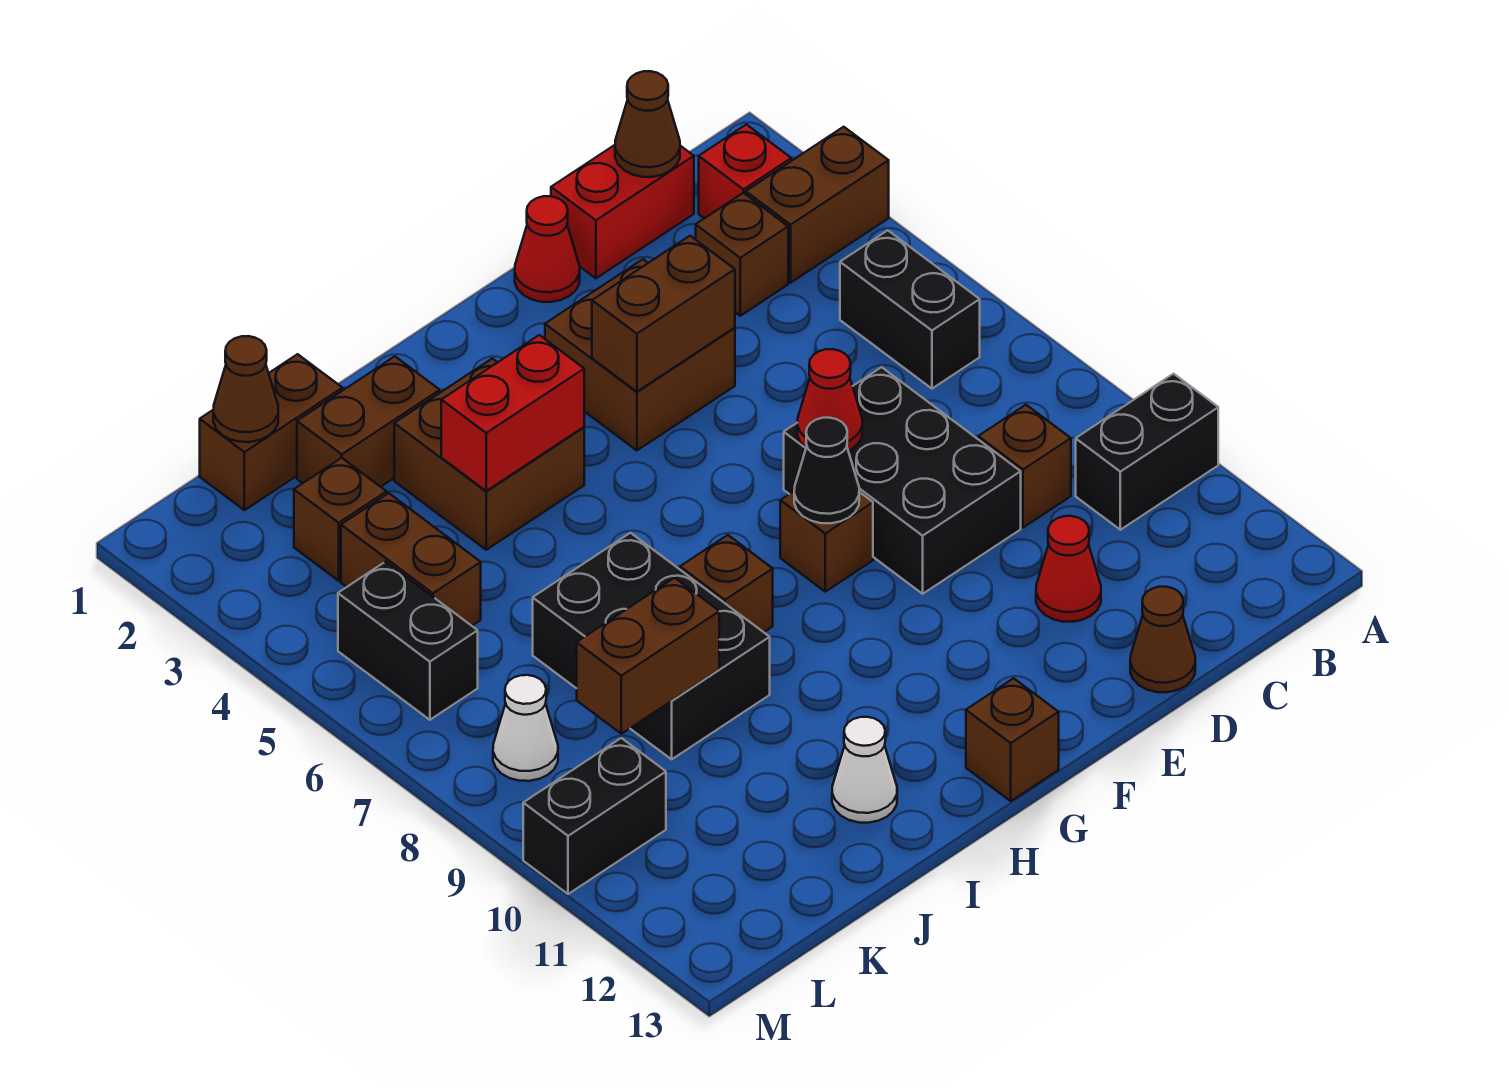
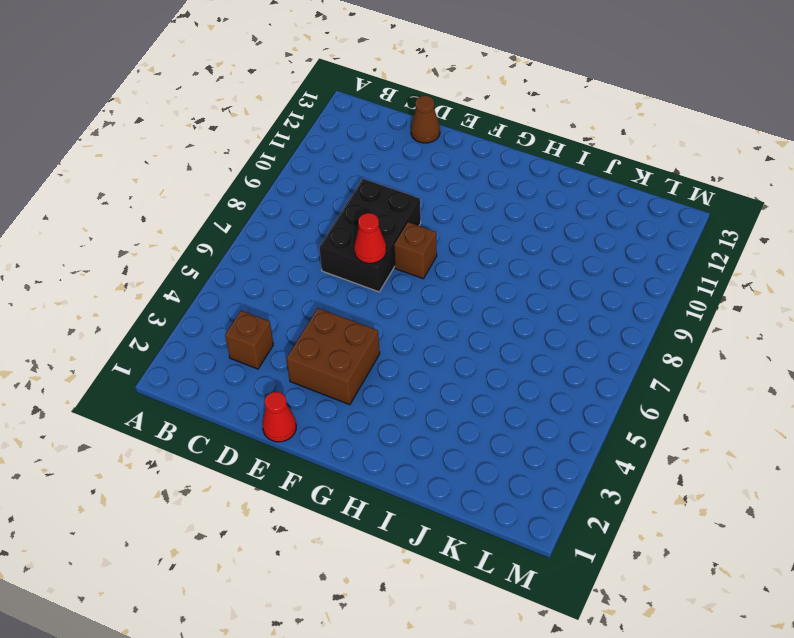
none -> brown 1x2 brick [746,127,889,283]
none -> black 1x2 brick [1076,374,1218,530]
none -> red 1x1 brick [699,125,791,218]
none -> black 1x2 brick [840,230,980,389]

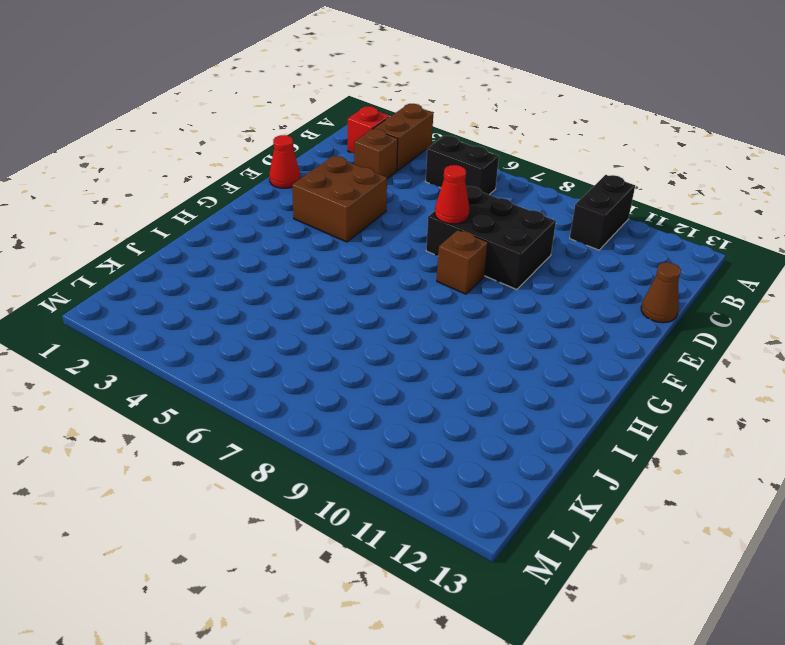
none -> red 1x2 brick [551,145,694,278]
none -> brown 1x1 brick [978,405,1071,528]
none -> red 1x1 cone [1036,516,1101,622]
none -> brown 1x1 brick [966,678,1059,801]

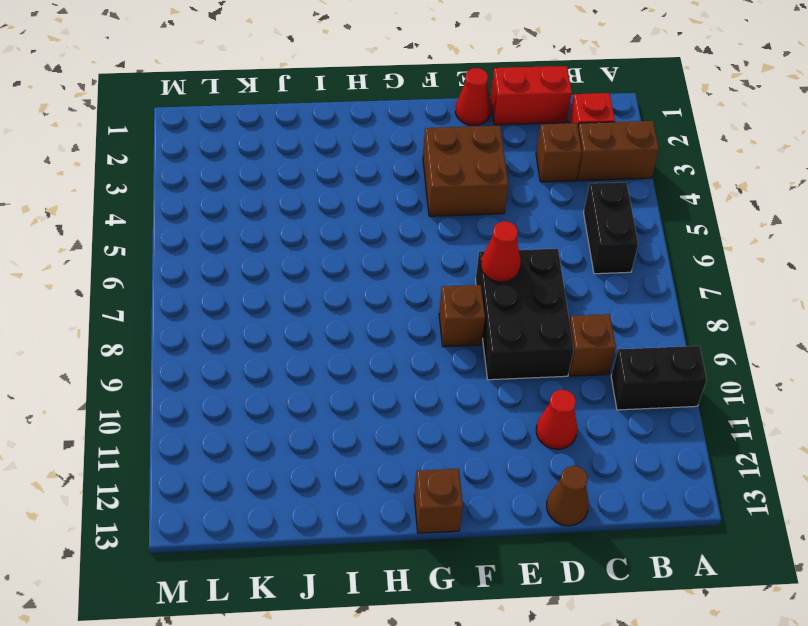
none -> brown 2x2 brick [394,359,584,550]
none -> brown 1x1 brick [680,535,773,632]
none -> brown 1x2 brick [297,357,440,487]
none -> black 2x3 brick [533,533,770,759]

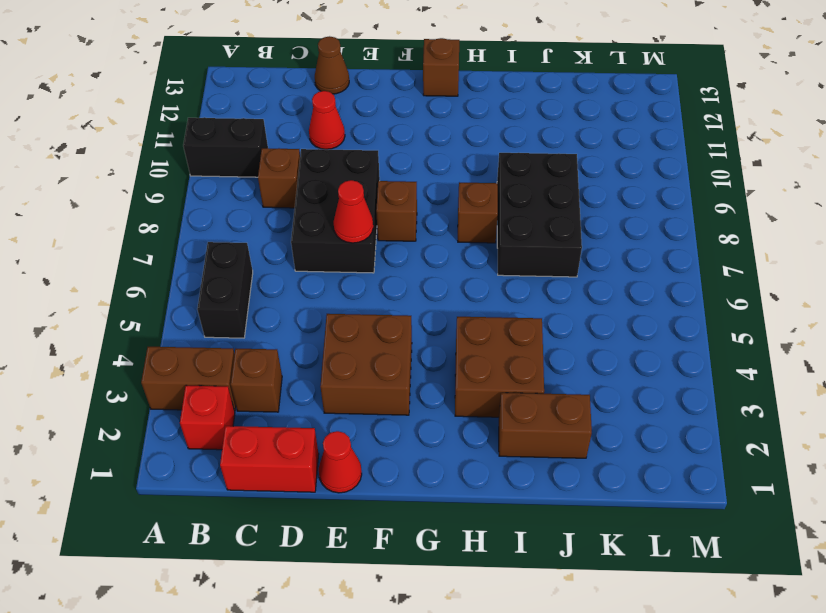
none -> white 1x1 cone [832,717,897,823]
none -> brown 1x2 brick [200,354,342,510]
none -> brown 1x1 brick [294,458,387,581]
none -> brown 1x2 brick [341,493,481,626]

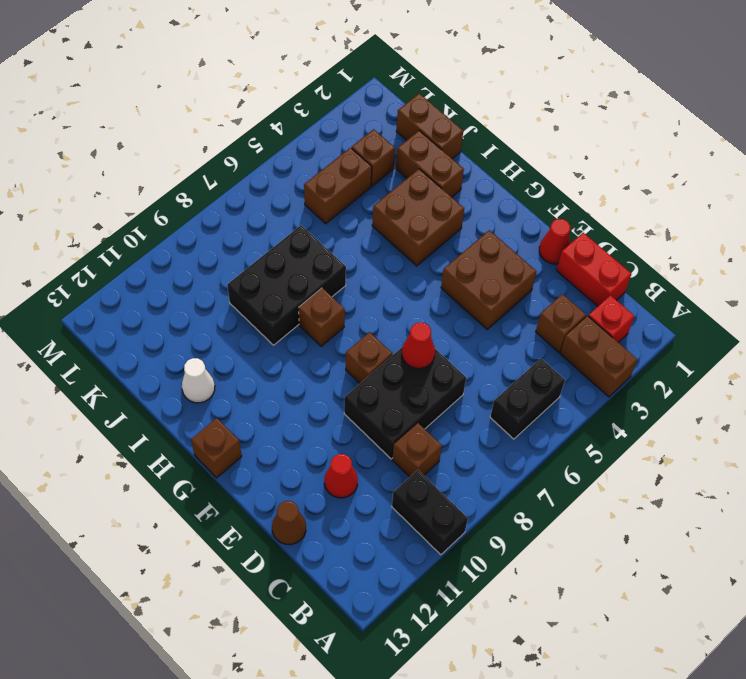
none -> black 1x2 brick [338,562,478,720]
none -> white 1x1 cone [493,675,558,781]
none -> black 1x2 brick [523,738,666,894]
none -> brown 1x1 cone [615,71,680,177]

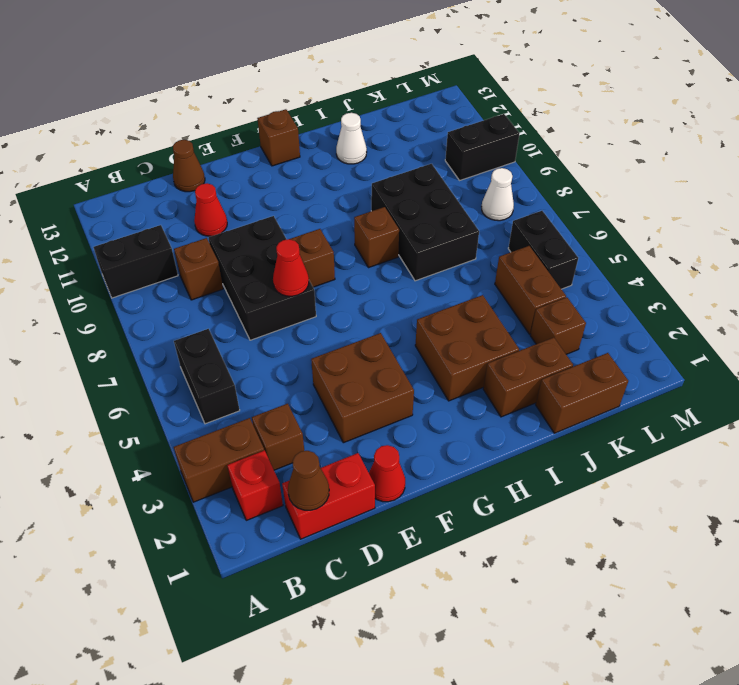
none -> brown 1x2 brick [592,236,735,392]
none -> black 1x1 cone [794,418,859,523]
none -> red 1x2 brick [441,335,584,491]
none -> brown 1x2 brick [577,578,719,734]

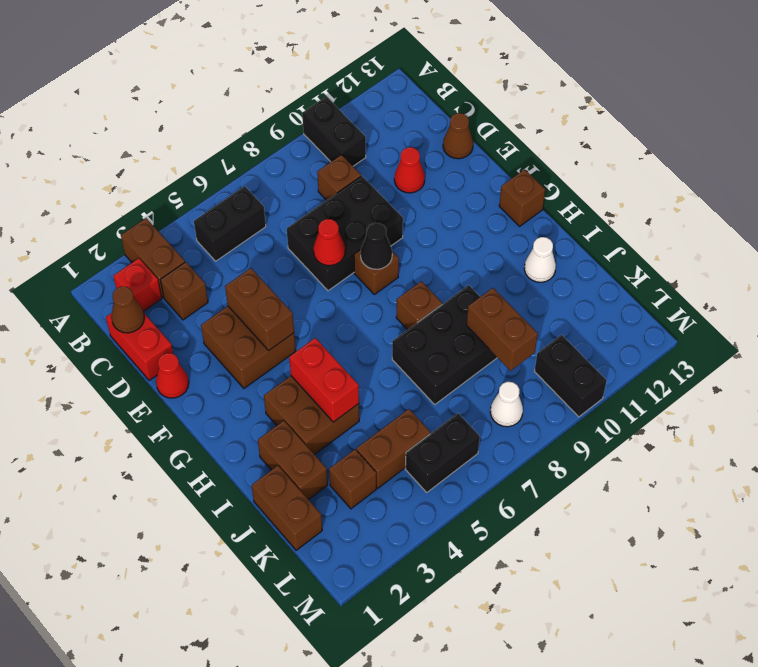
none -> brown 1x1 cone [213,336,278,442]

